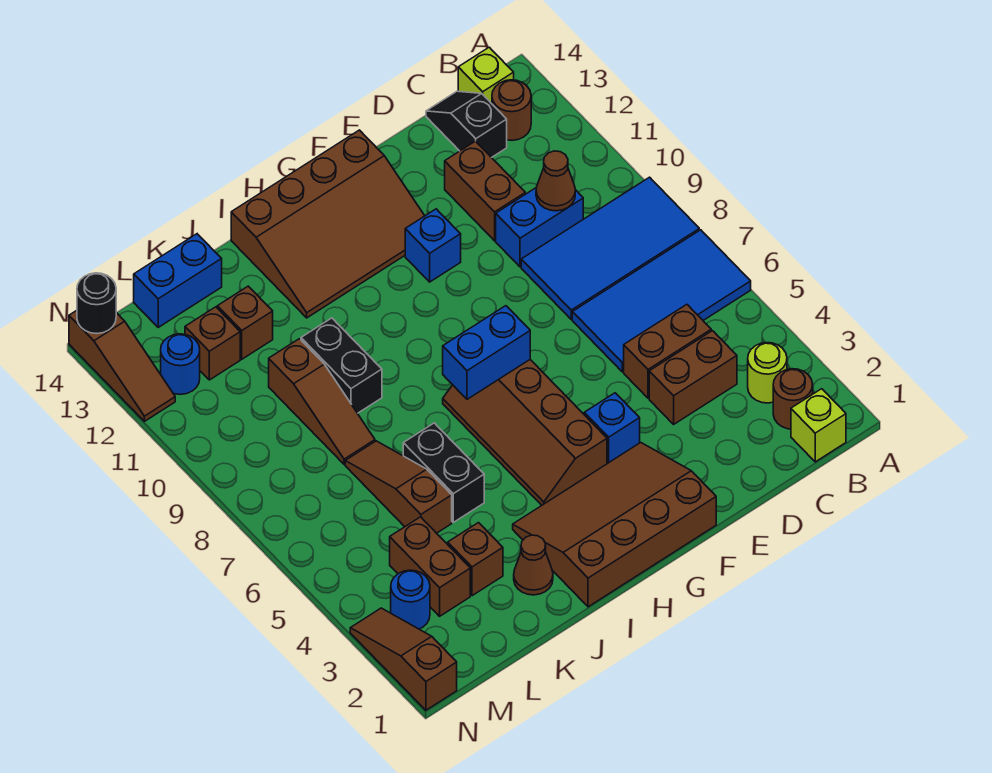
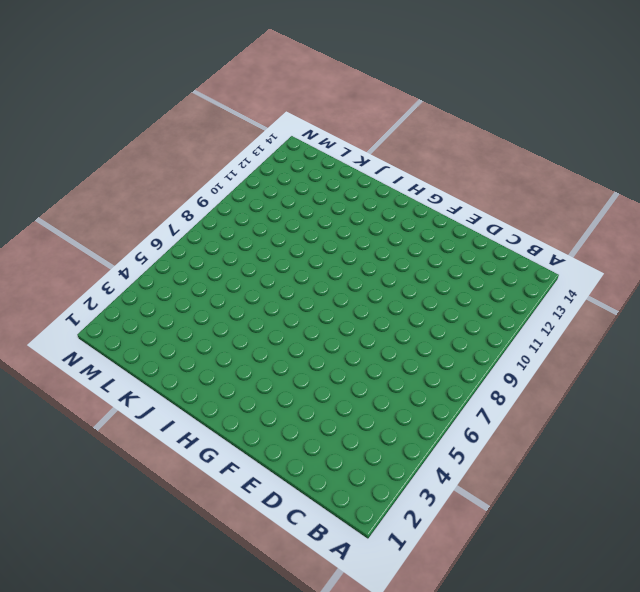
none -> blue 2x4 tile [572,230,751,372]
none -> blue 2x4 tile [521,177,699,319]
none -> lime 1x1 brick [791,389,846,462]
none -> brown 1x1 round brick [773,369,813,429]

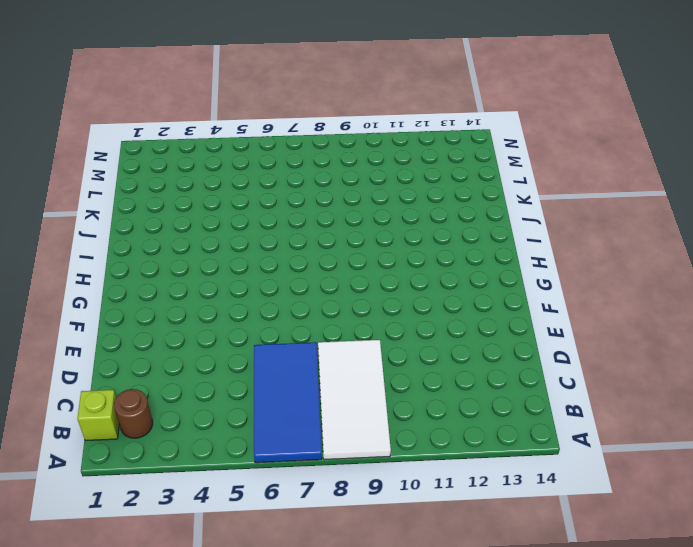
white 2x4 tile [318,340,391,460] -> blue 2x4 tile [521,177,699,319]
none -> lime 1x1 round brick [748,343,787,403]
none -> brown 1x1 round brick [492,80,531,140]
none -> lime 1x1 brick [458,47,514,104]
none -> brown 1x2 brick [649,331,737,424]

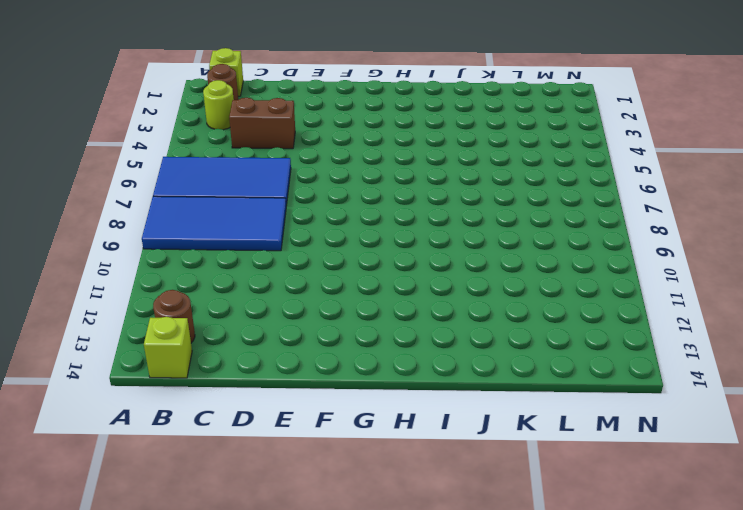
none -> brown 1x2 brick [624,305,711,398]
none -> blue 1x2 brick [496,187,583,267]
none -> black 1x2 slope [426,91,507,158]
none -> brown 1x2 brick [445,141,525,241]

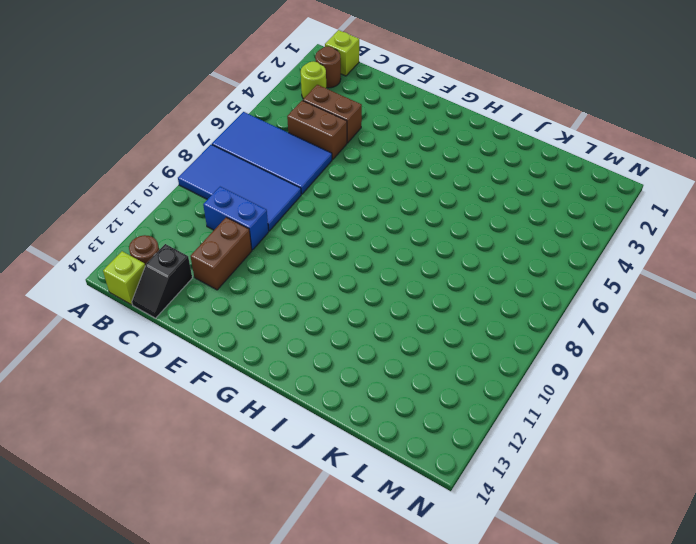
none -> brown 3x4 slope [513,443,716,607]
none -> blue 1x1 brick [584,393,640,464]
none -> blue 1x1 brick [405,209,461,282]
none -> brown 3x4 slope [231,130,425,318]

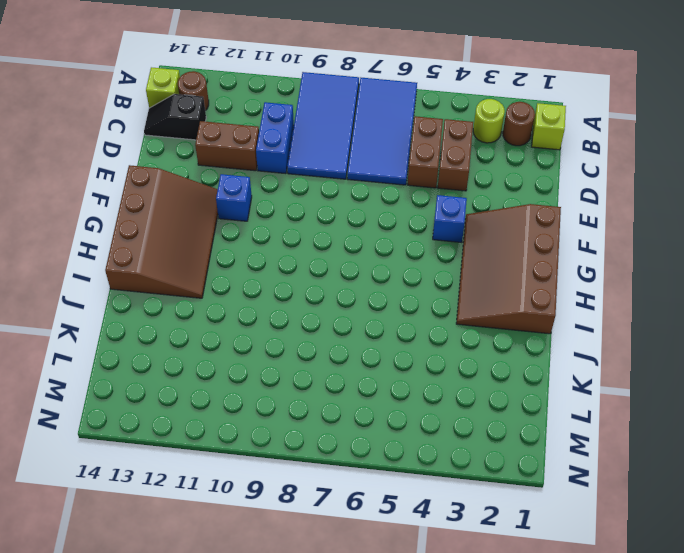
none -> brown 2x4 slope [443,360,607,505]
none -> brown 1x1 cone [514,535,553,595]
none -> black 1x2 brick [403,423,484,522]
none -> black 1x2 brick [301,318,382,413]

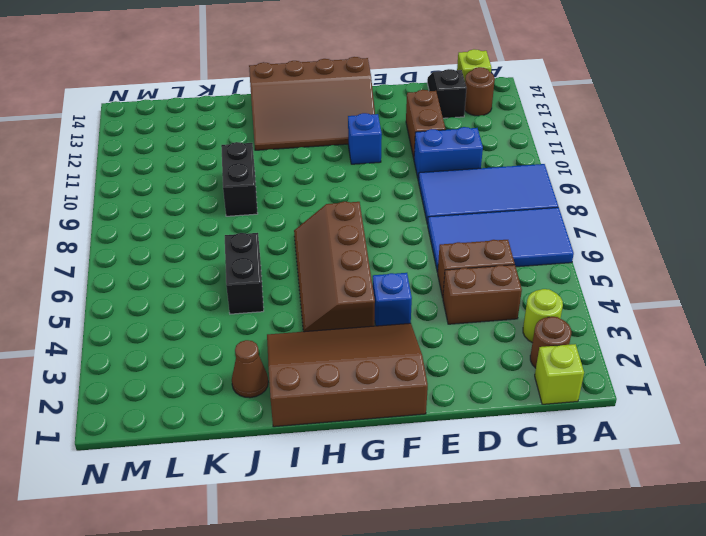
none -> brown 1x1 brick [448,523,503,596]
none -> brown 1x3 slope [345,441,452,533]
none -> brown 1x3 slope [269,339,375,464]
none -> brown 1x1 brick [217,286,273,359]

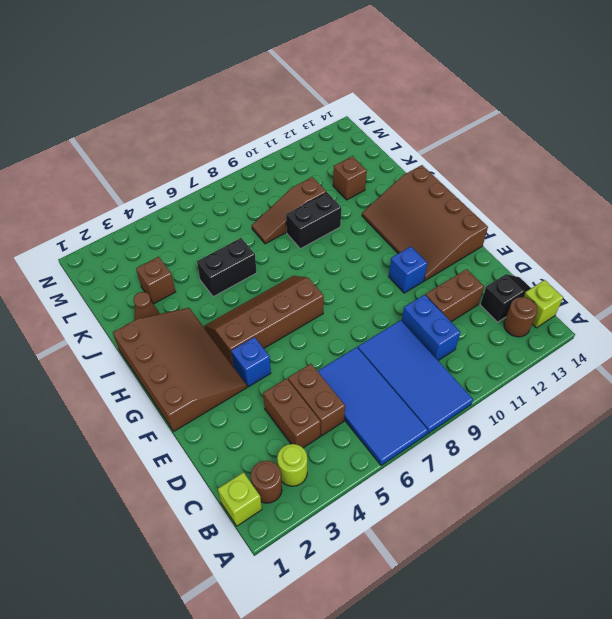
none -> brown 1x3 slope [345,441,452,533]
none -> blue 1x2 brick [134,234,222,327]
none -> brown 1x2 brick [390,517,470,616]
none -> brown 1x1 brick [185,307,240,380]

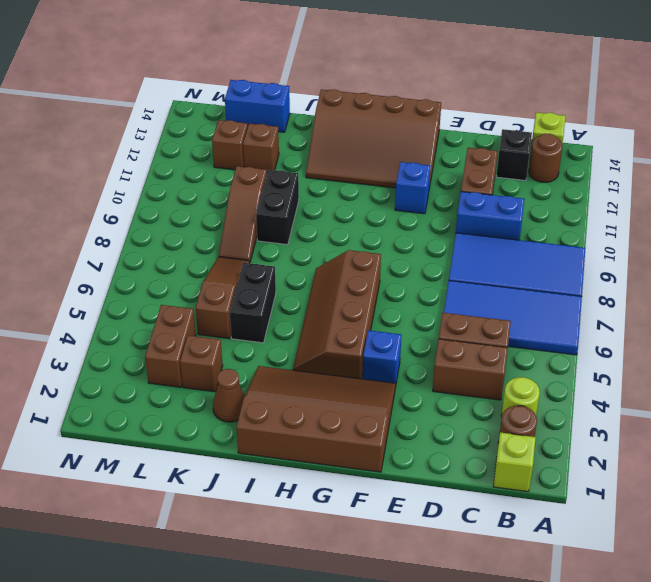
none -> blue 1x1 round brick [391,570,430,629]
none -> blue 1x1 round brick [161,334,200,394]
none -> brown 1x3 slope [350,608,457,710]
none -> brown 1x3 slope [69,310,175,421]

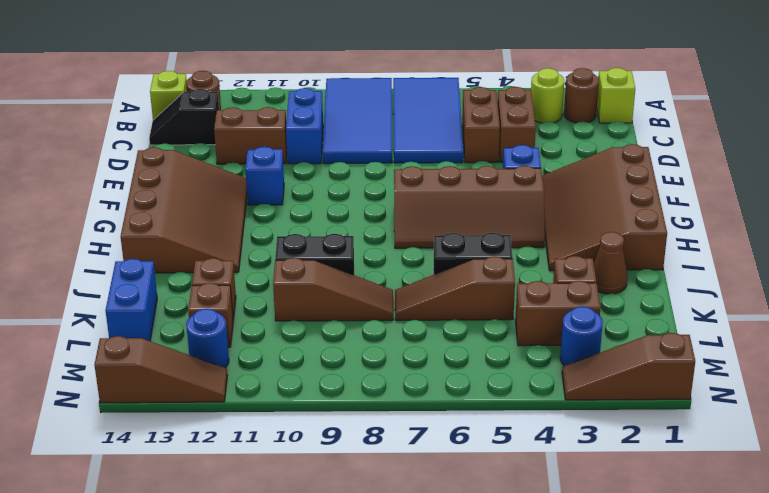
none -> brown 1x1 cone [536,151,575,211]
none -> blue 1x2 brick [443,306,530,399]
none -> black 1x1 round brick [77,273,116,334]

